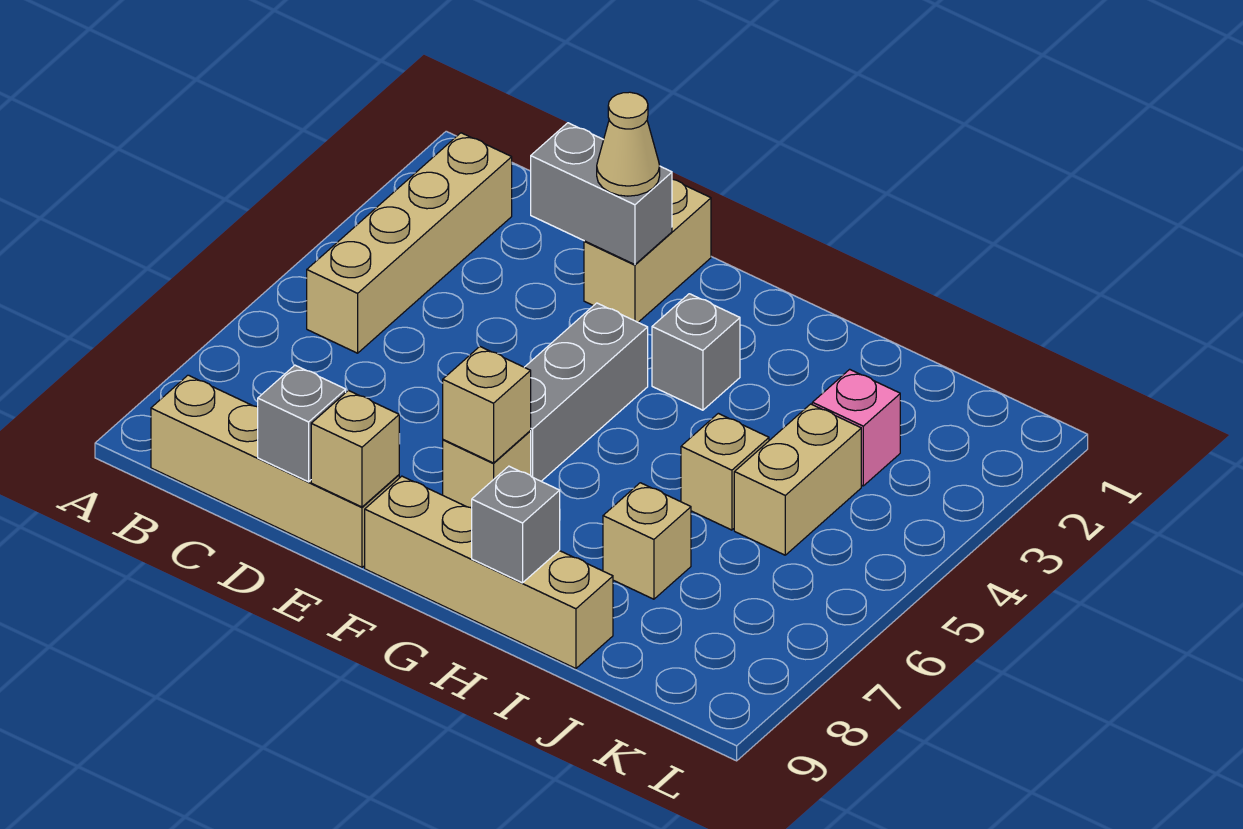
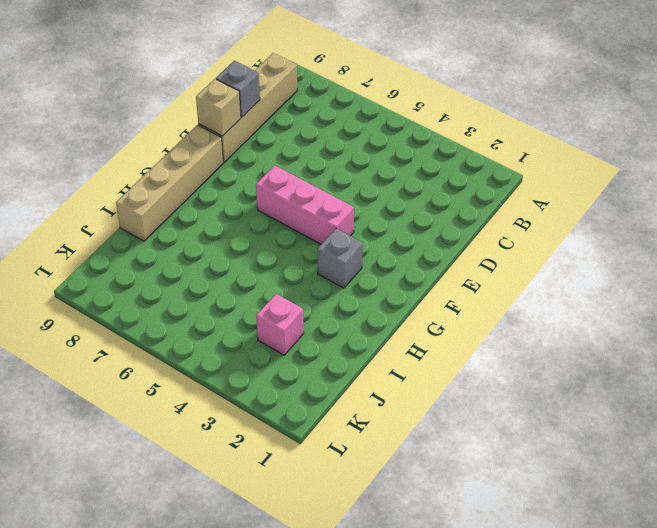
pink 1x3 brick [256,165,354,244] -> grey 1x3 brick [525,303,648,481]
none -> tan 1x4 brick [307,133,512,353]
none -> tan 1x2 brick [584,179,711,322]
none -> tan 1x1 brick [443,431,531,508]

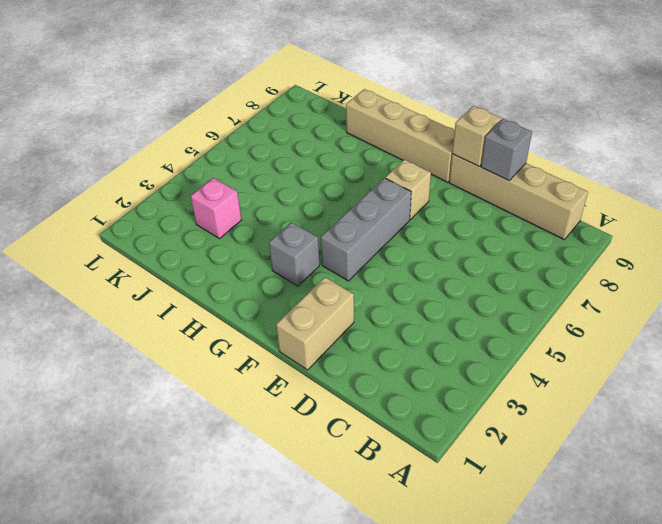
none -> tan 1x4 brick [307,133,512,353]
none -> tan 1x1 brick [681,413,769,530]
none -> tan 1x1 brick [603,483,691,599]

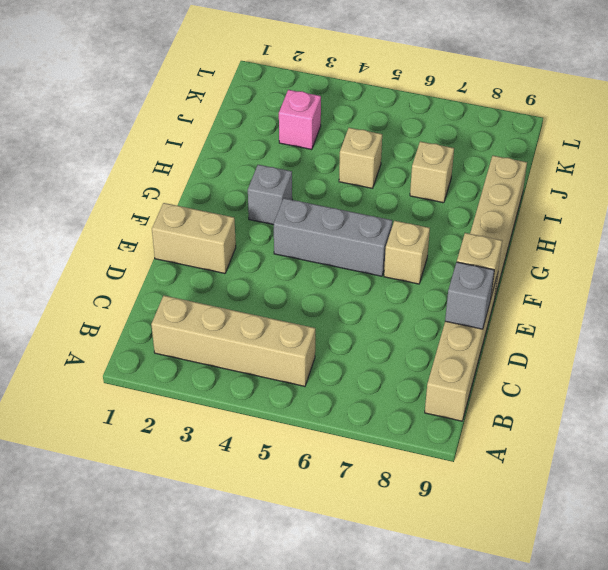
none -> tan 1x2 brick [734,404,861,555]
none -> grey 1x2 brick [531,123,672,265]
none -> tan 1x1 brick [443,347,531,463]

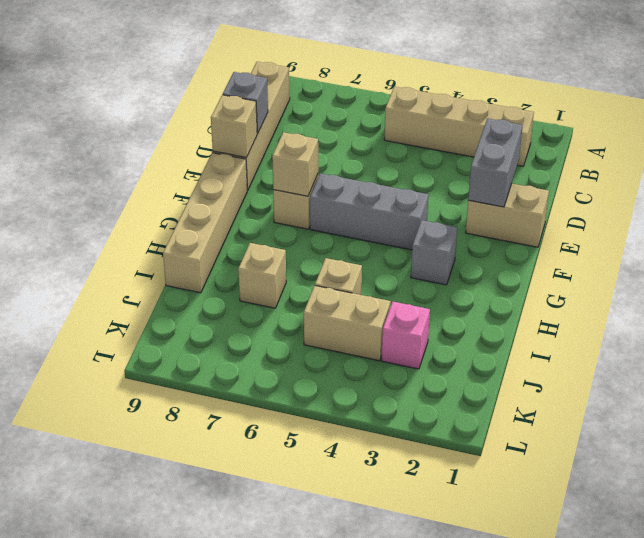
none -> grey 1x1 brick [472,466,560,583]
none -> tan 1x1 cone [597,92,660,196]

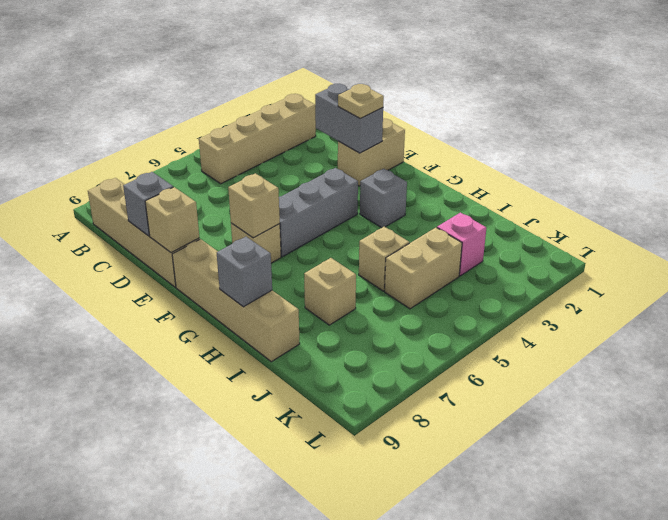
tan 1x1 plate [338,84,384,119] -> tan 1x1 cone [597,92,660,196]

